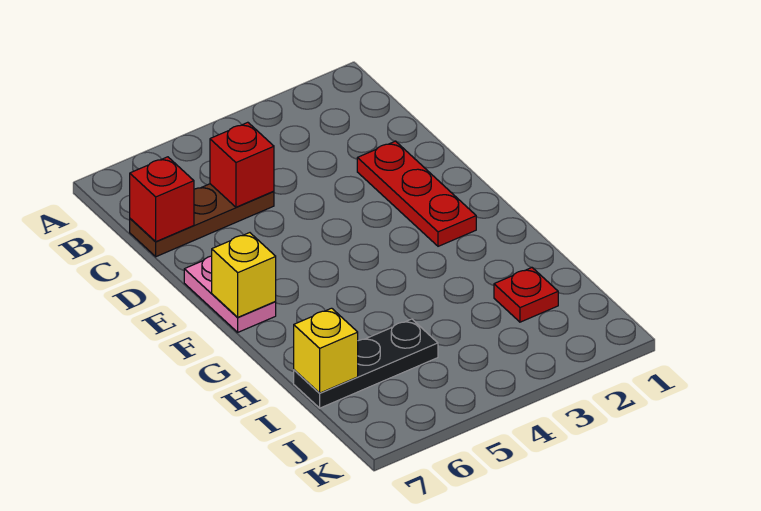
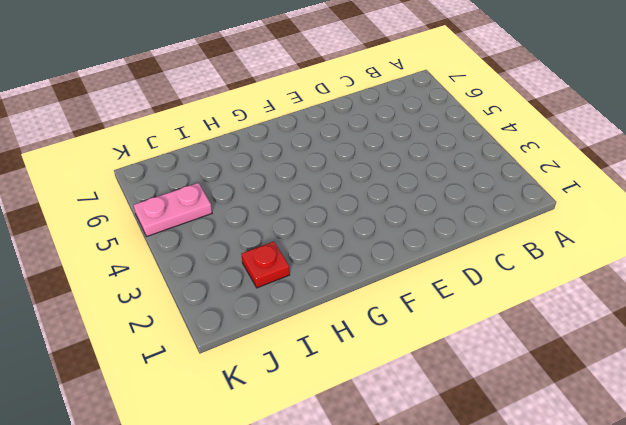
pink 1x2 plate [134,183,212,236] -> pink 1x2 plate moved to [184,256,276,332]
none -> brown 1x3 plate [130,184,274,257]
none -> red 1x3 plate [357,141,476,246]

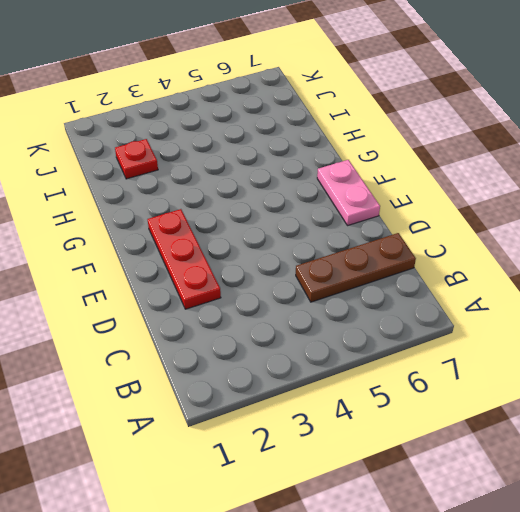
none -> black 1x3 plate [294,319,438,408]
none -> red 1x1 brick [210,122,274,207]

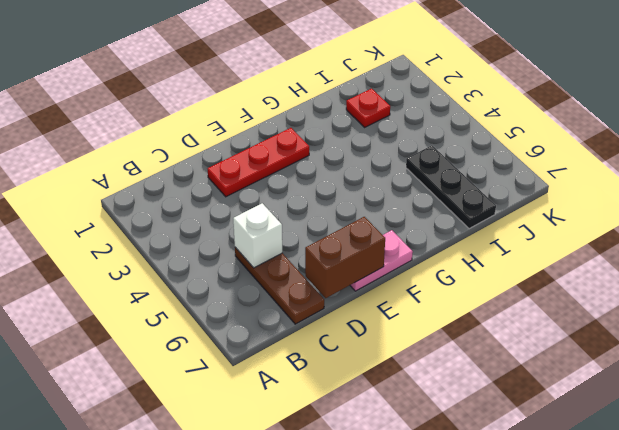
white 1x1 brick [233,203,282,268] -> red 1x1 brick [210,122,274,207]
brown 1x2 brick [305,217,385,298] -> none
none -> red 1x1 brick [130,157,194,242]
none -> yellow 1x1 brick [212,233,276,317]

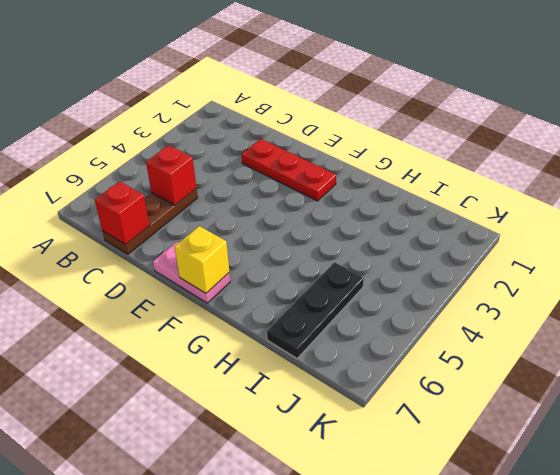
none -> red 1x1 plate [494,267,558,322]
none -> yellow 1x1 brick [294,308,358,393]

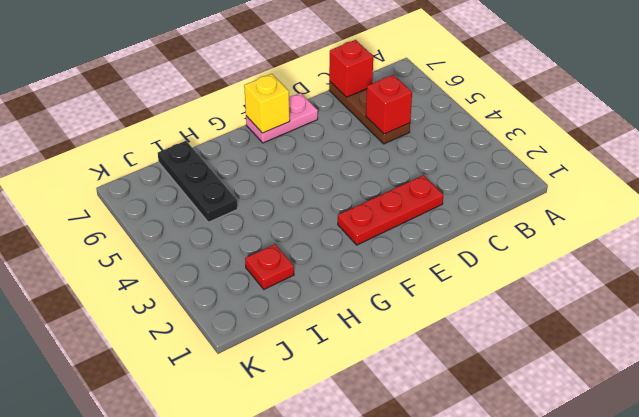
none -> yellow 1x1 brick [294,308,358,393]

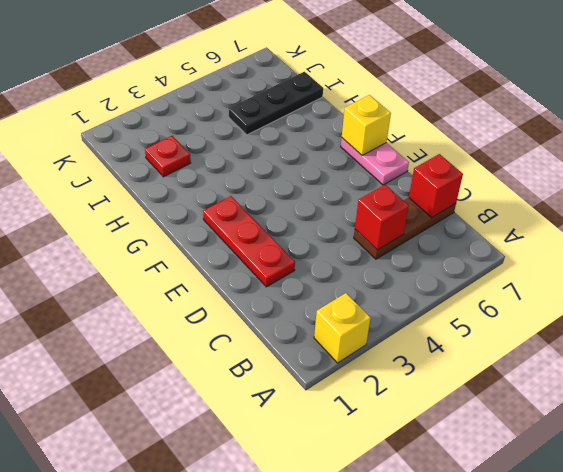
yellow 1x1 brick [314,293,370,363] -> yellow 1x1 brick moved to [294,308,358,393]

